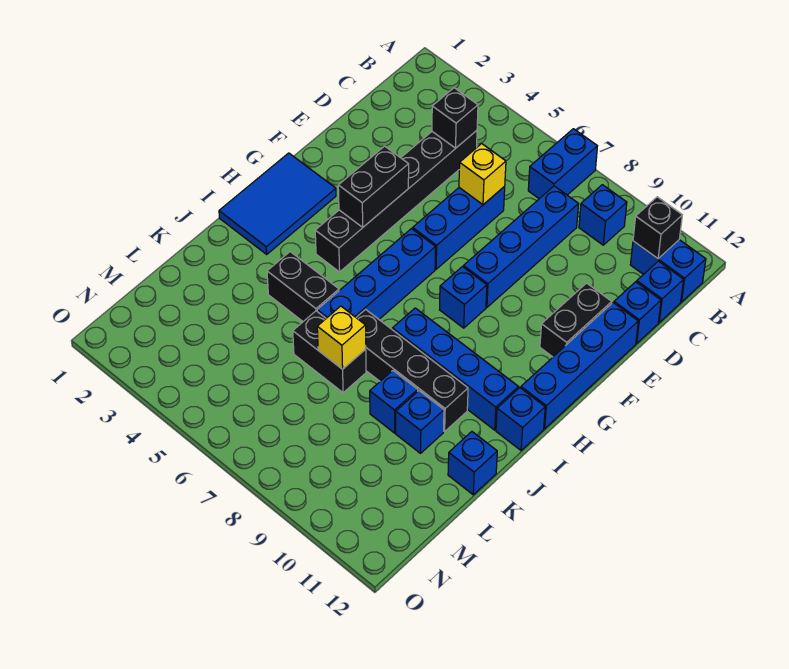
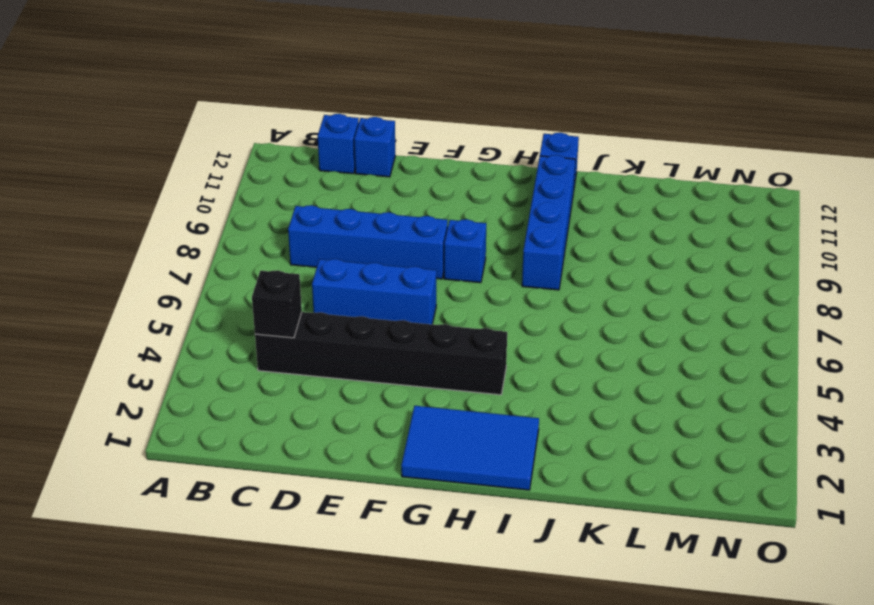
none -> blue 1x2 brick [528,129,597,199]
none -> blue 1x1 brick [579,185,627,245]
none -> blue 1x2 brick [630,240,706,302]

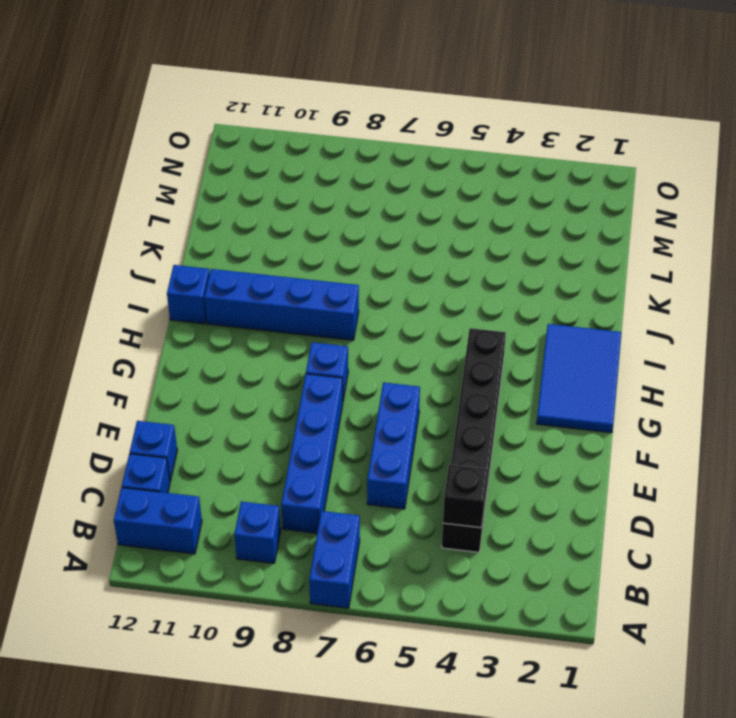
none -> black 1x2 brick [540,283,612,357]
none -> blue 1x4 brick [521,303,638,429]
none -> blue 1x4 brick [317,229,436,319]

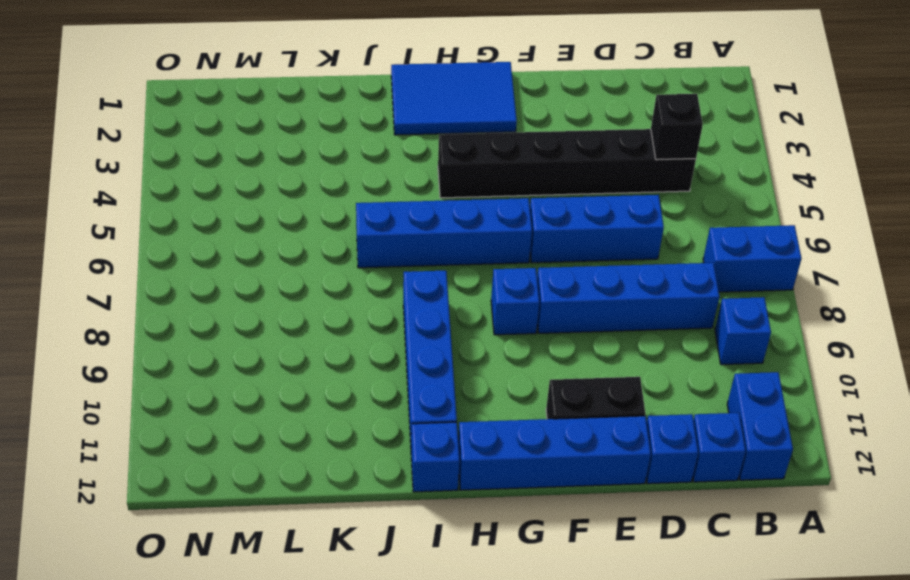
none -> black 1x2 brick [267,252,339,321]
none -> black 1x4 brick [356,309,468,431]
none -> black 1x2 brick [293,311,366,393]

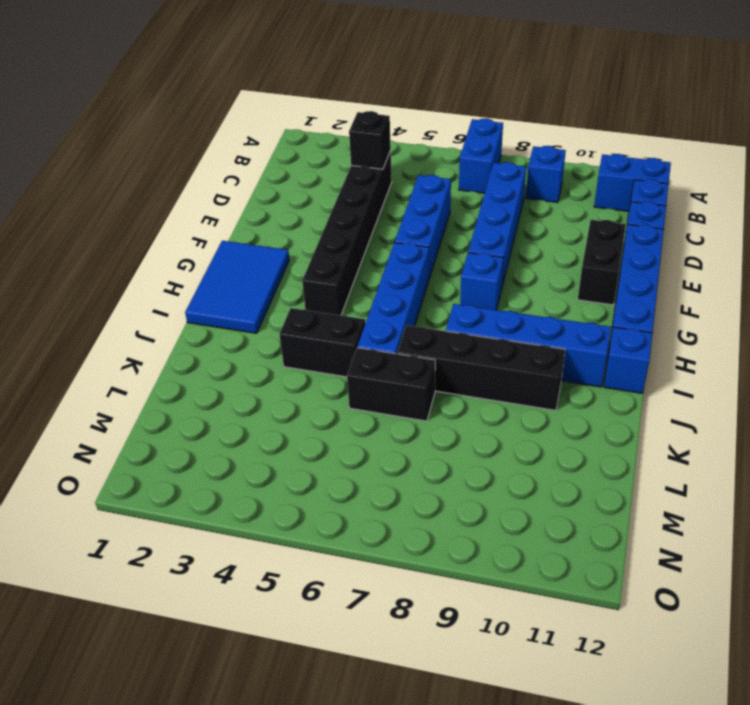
none -> blue 1x1 brick [370,371,418,433]
none -> blue 1x1 brick [396,391,444,453]
none -> blue 1x1 brick [448,432,497,495]

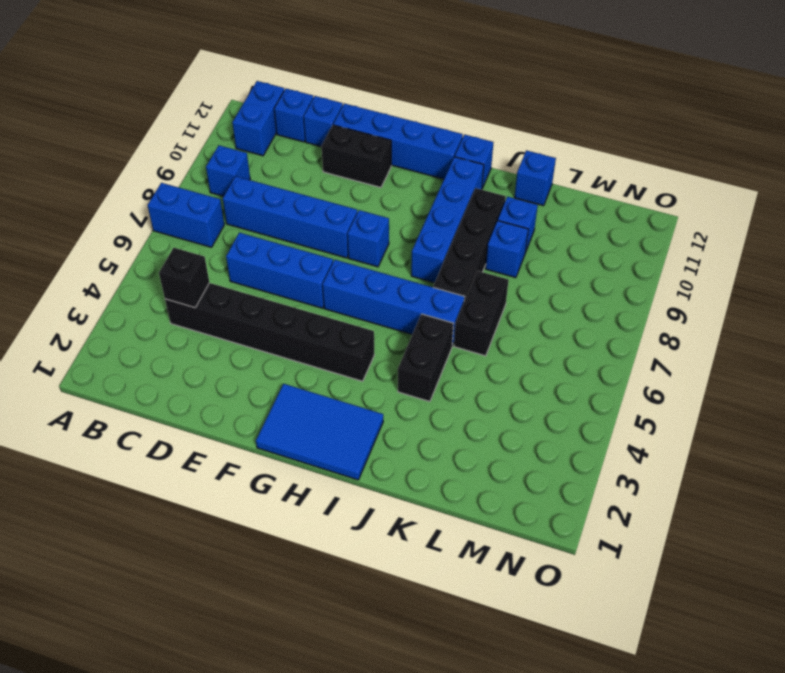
none -> black 1x1 brick [633,197,682,258]
none -> yellow 1x1 brick [459,144,506,205]
none -> black 1x2 brick [338,146,409,227]

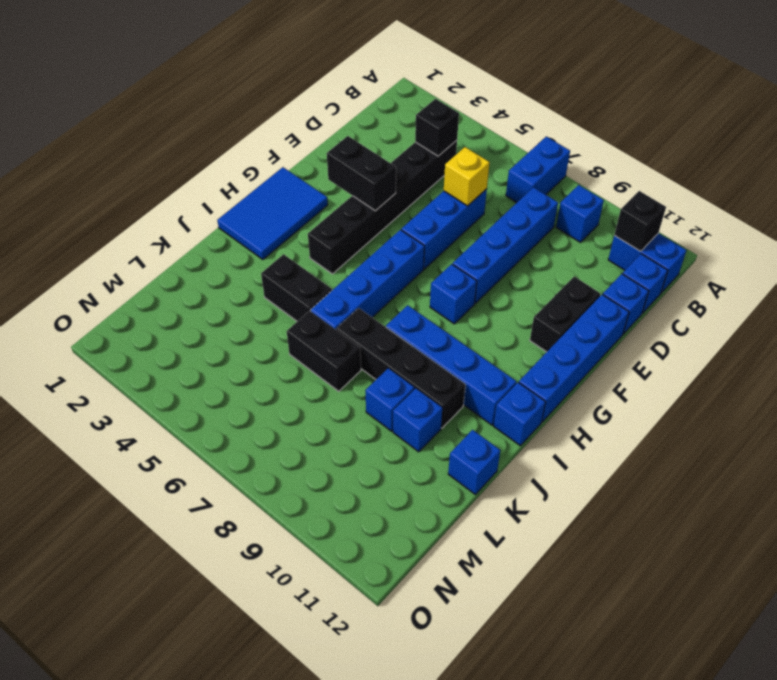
black 1x2 brick [327,136,396,211] -> black 1x2 brick turned to [338,146,409,227]
none -> yellow 1x1 brick [317,306,366,369]

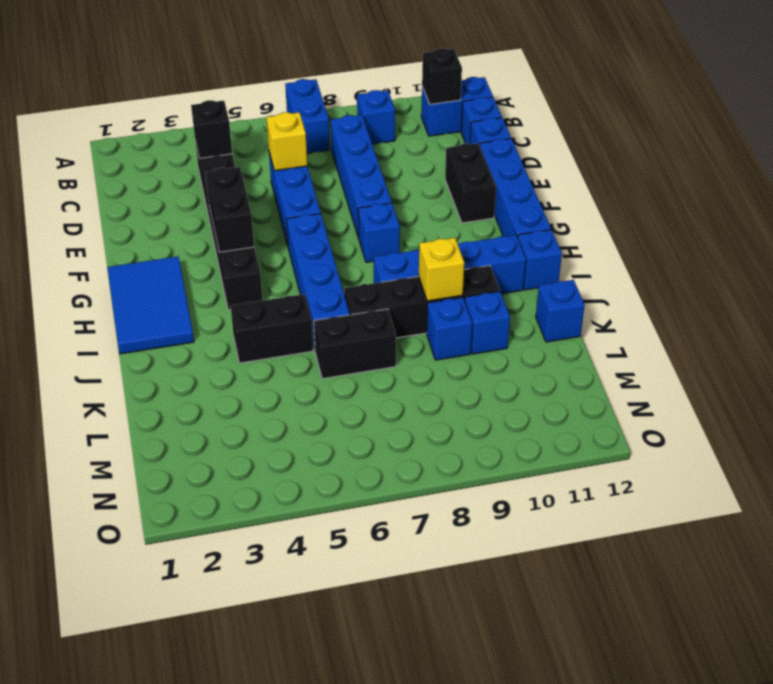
yellow 1x1 brick [419,238,464,301] -> yellow 1x1 brick moved to [317,306,366,369]

